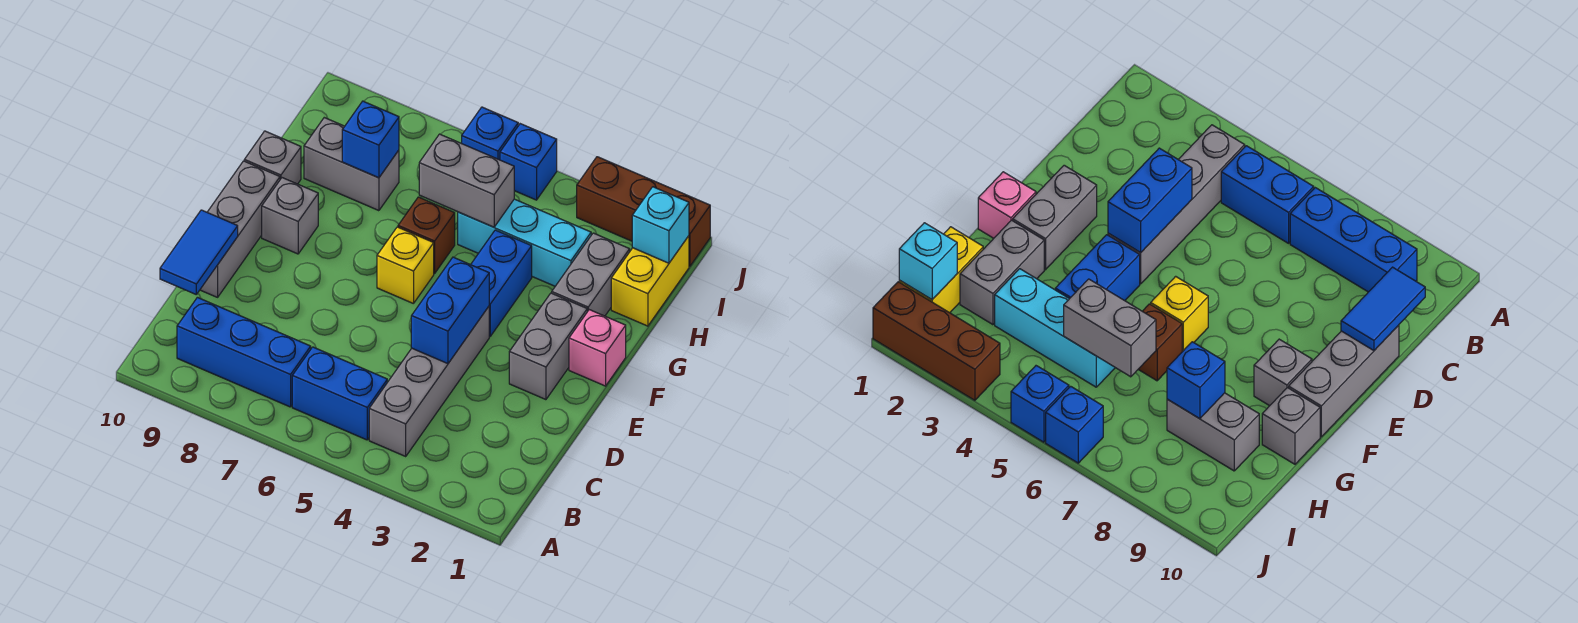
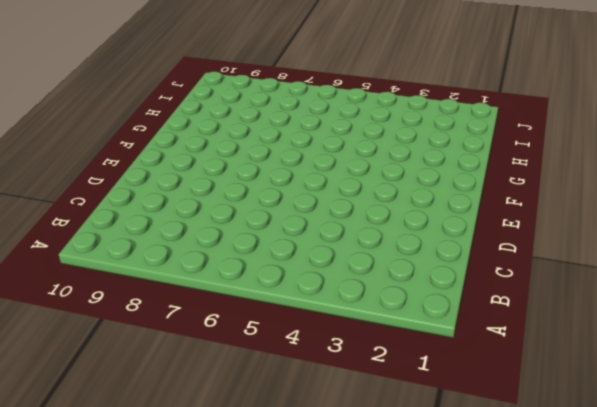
none -> grey 1x4 brick [369,307,489,456]
none -> blue 1x2 brick [292,347,387,440]
none -> blue 1x3 brick [177,297,311,407]

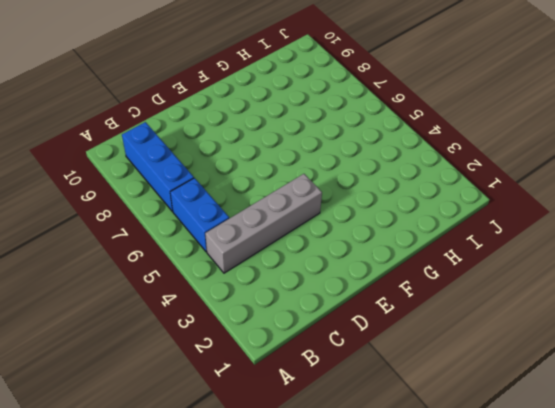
none -> grey 1x3 brick [200,161,280,297]
none -> grey 1x2 brick [509,293,587,400]
none -> pink 1x1 brick [569,310,626,386]

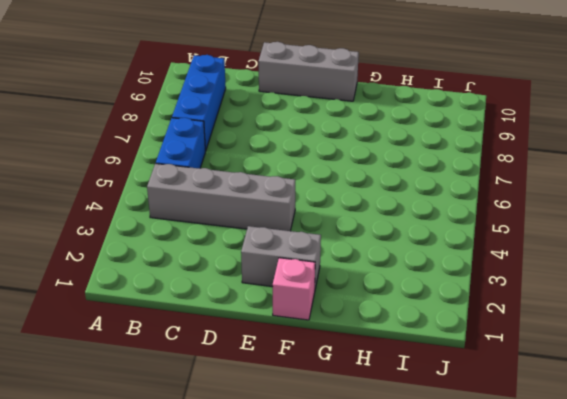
none -> blue 1x2 brick [471,230,532,336]
none -> yellow 1x1 brick [377,227,434,304]
none -> grey 1x1 brick [262,178,318,254]

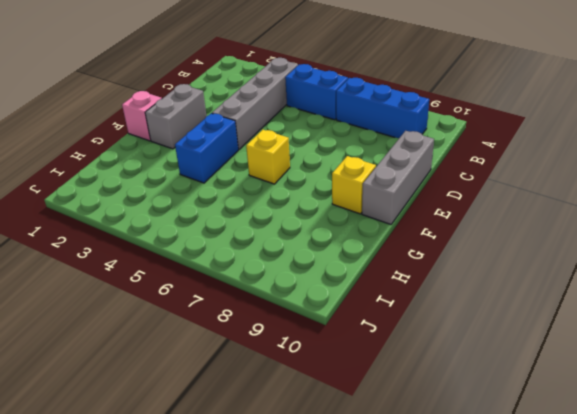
yellow 1x1 brick [332,156,376,214] -> grey 1x1 brick [262,178,318,254]
none -> grey 1x2 brick [552,233,630,316]
none -> brown 1x1 brick [398,197,455,274]
none -> grey 1x1 brick [244,131,301,184]

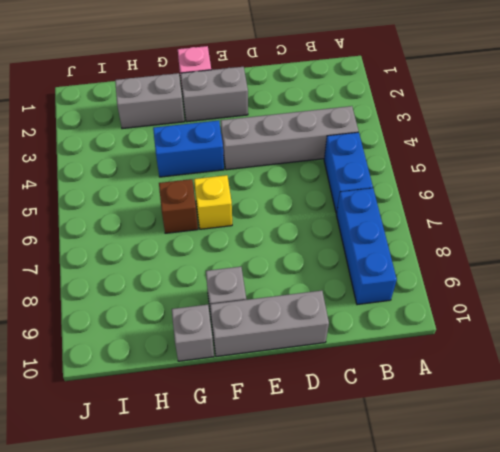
none -> yellow 1x2 brick [611,236,689,326]
none -> cyan 1x3 brick [458,199,591,286]
none -> grey 1x2 brick [304,118,399,211]

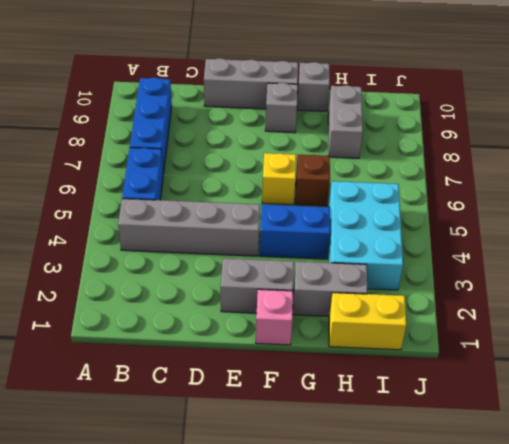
cyan 2x3 brick [329,181,403,290] -> cyan 1x3 brick [458,199,591,286]
none -> brown 1x3 brick [577,157,710,266]
none -> blue 1x1 brick [500,124,557,200]
none -> blue 1x1 brick [462,107,518,160]

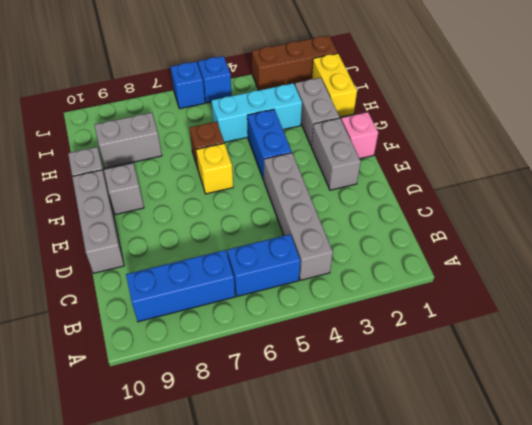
none -> blue 1x2 tile [160,210,238,294]
none -> blue 1x2 brick [411,257,489,364]
none -> grey 1x2 brick [419,134,514,227]

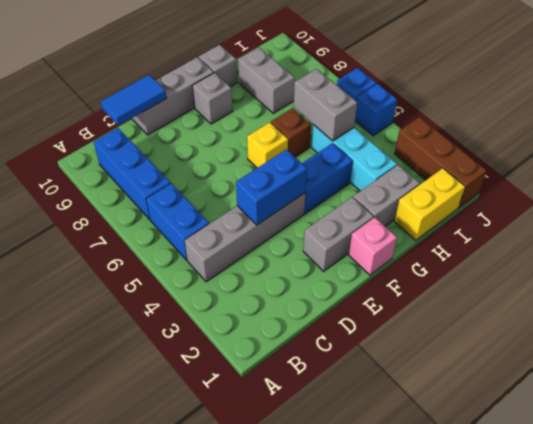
none -> blue 1x1 brick [342,101,399,178]
none -> cyan 1x1 brick [632,187,689,263]

